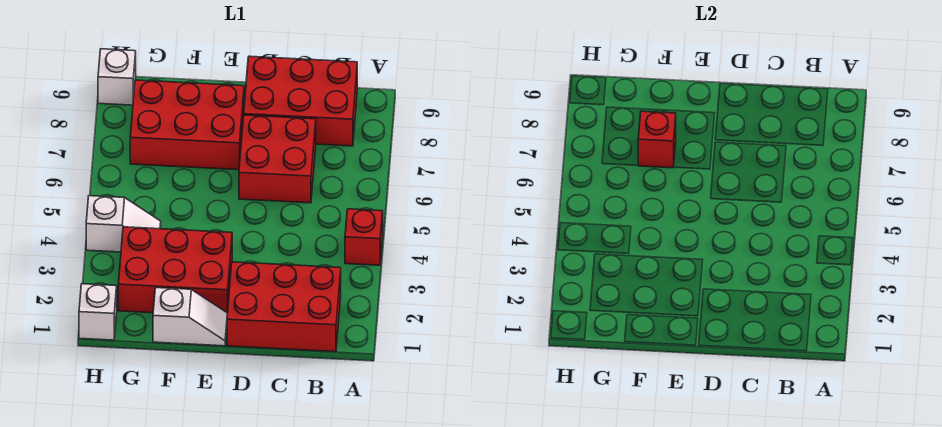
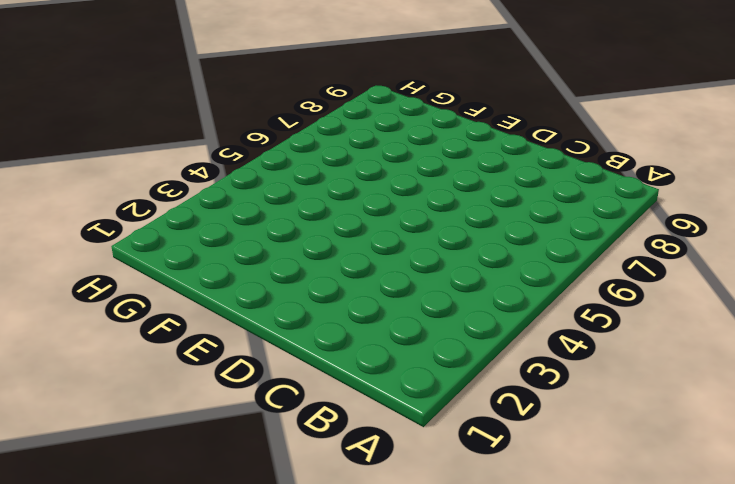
none -> red 1x1 brick [345,209,383,265]
none -> red 2x3 brick [227,262,341,352]

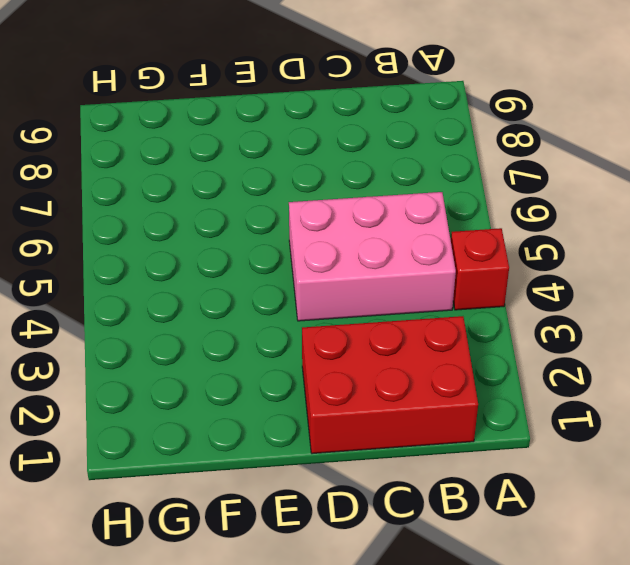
pink 2x3 brick [289,192,456,321] -> none
none -> red 2x3 brick [244,56,357,146]
none -> red 2x2 brick [239,115,316,203]

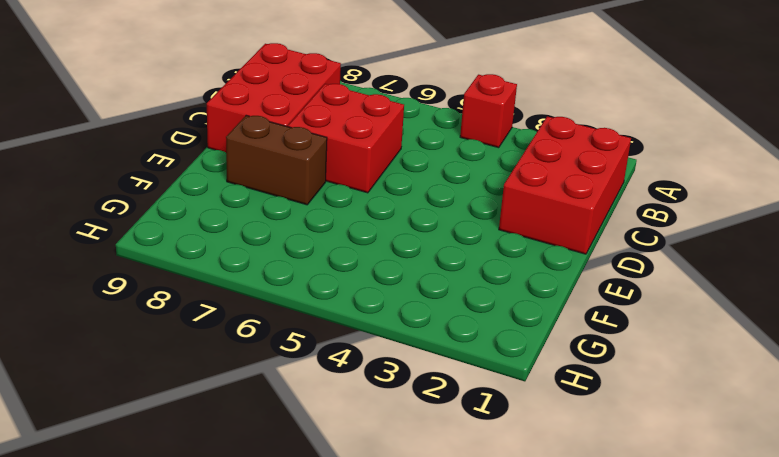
brown 1x2 brick [226,115,327,205] -> red 2x3 brick [130,80,244,170]
none -> white 1x2 slope [153,288,227,346]
none -> red 2x3 brick [118,227,232,313]

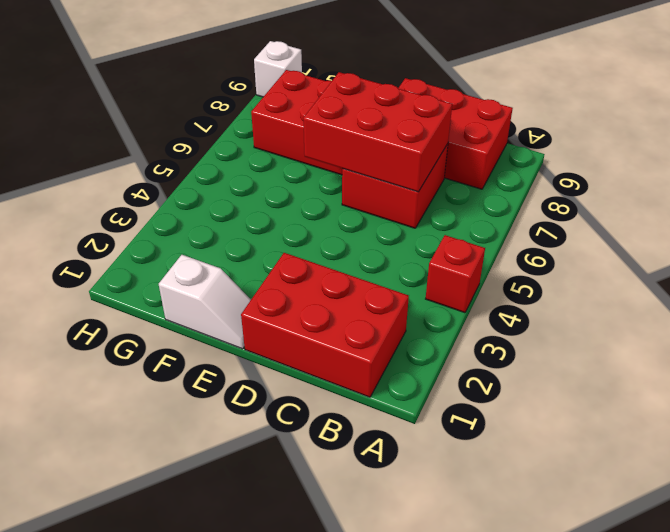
red 2x3 brick [303,72,452,192] -> red 2x3 brick moved to [118,227,232,313]
none -> white 1x2 slope [86,196,161,252]
none -> white 1x1 brick [79,284,117,340]

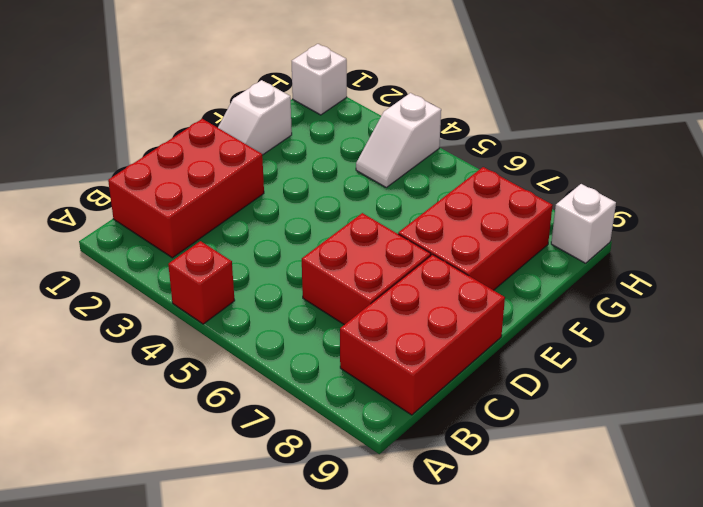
none -> red 2x3 brick [118,227,232,313]
none -> red 1x1 brick [638,111,676,168]

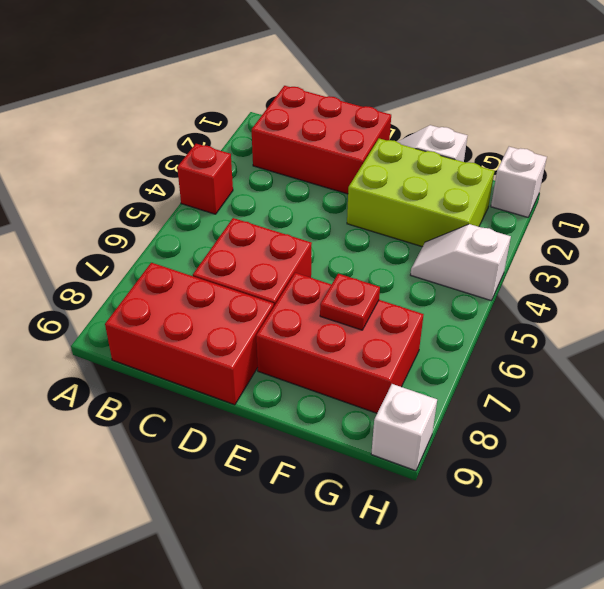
lime 2x3 brick [347,139,494,247] -> red 2x3 brick [118,227,232,313]
red 1x1 plate [320,274,380,330] -> red 1x1 brick [638,111,676,168]

